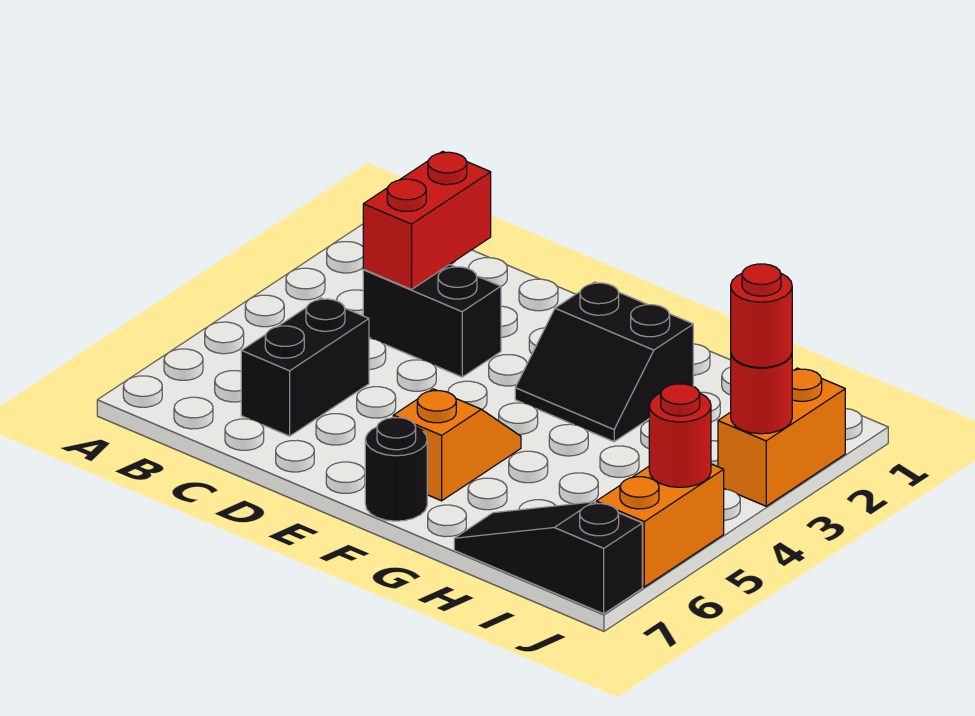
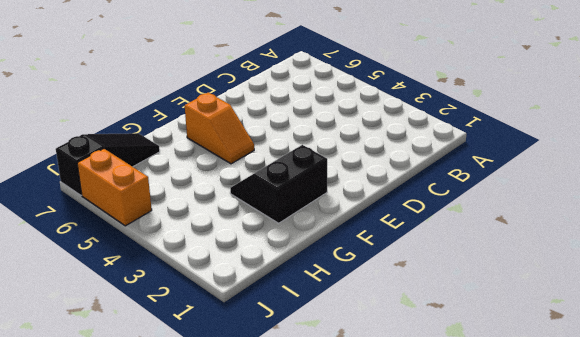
none -> black 1x2 brick [363,265,501,377]
none -> black 1x2 brick [241,298,369,436]
none -> black 1x1 round brick [365,418,427,521]

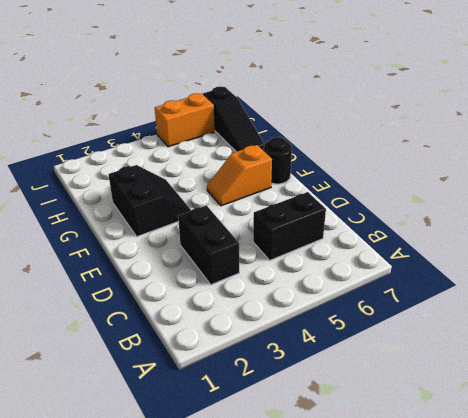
none -> orange 1x2 brick [718,368,845,506]
none -> red 1x2 brick [363,151,491,290]
none -> red 1x1 round brick [731,355,792,434]

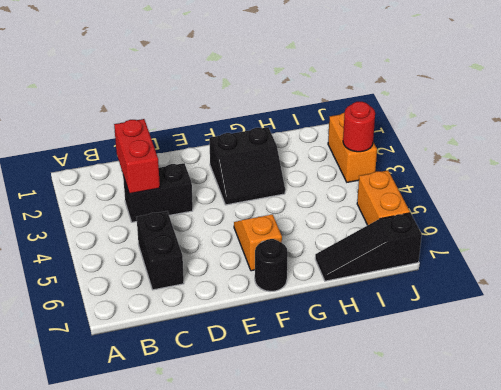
none -> red 1x1 round brick [649,384,711,487]
none -> red 1x1 round brick [731,264,792,368]

